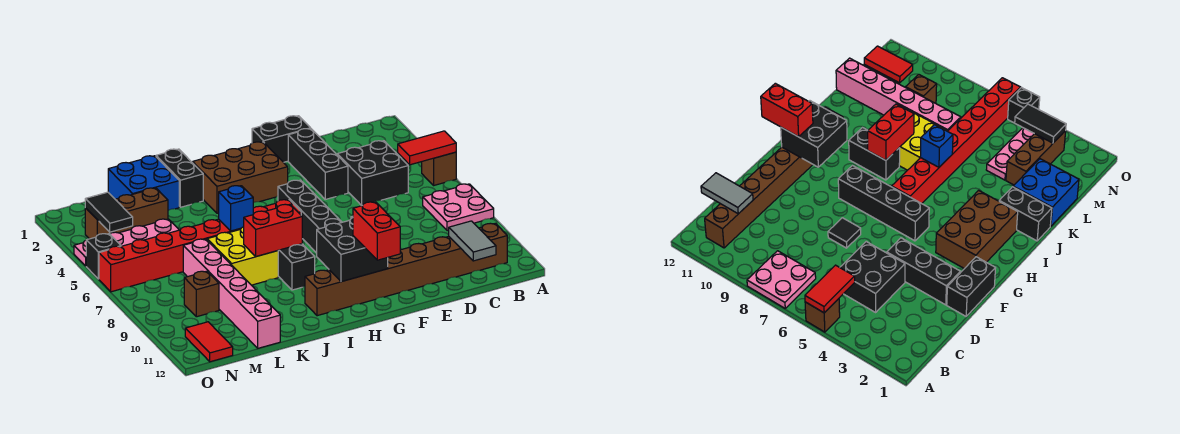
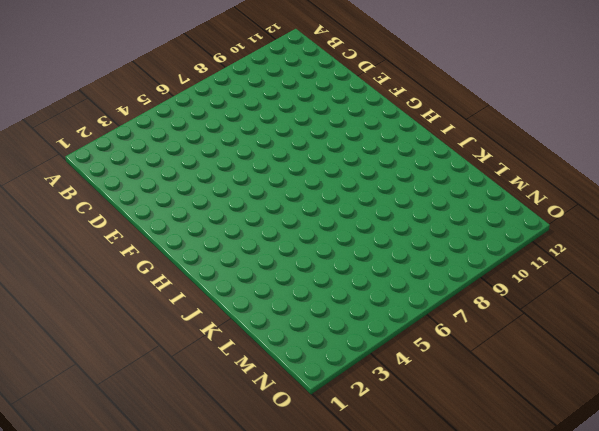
none -> brown 1x1 brick [422,152,456,185]
none -> pink 2x2 plate [423,184,494,231]
none -> brown 1x8 brick [305,223,507,316]

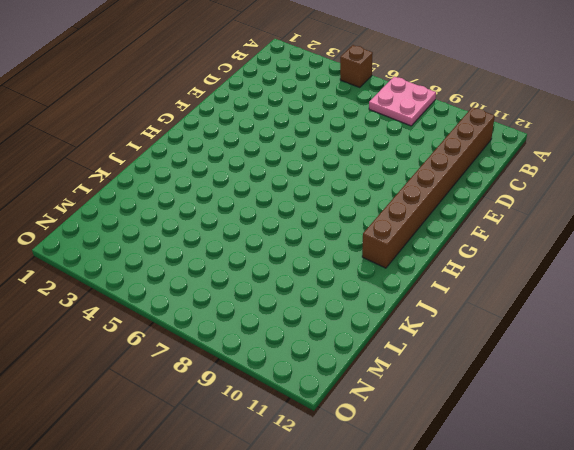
none -> black 2x2 brick [337,141,408,206]
none -> black 1x2 brick [252,116,310,162]
none -> black 1x3 brick [288,128,348,199]

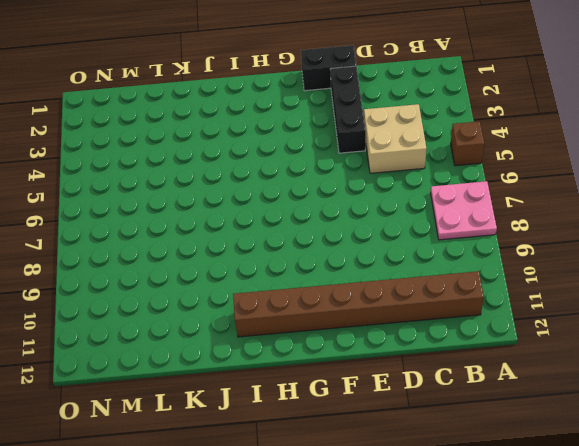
tan 2x2 brick [364,104,427,173] -> black 2x2 brick [337,141,408,206]
none -> black 1x1 tile [828,218,861,248]
none -> brown 2x3 brick [193,142,288,213]
none -> black 1x4 brick [278,180,342,253]

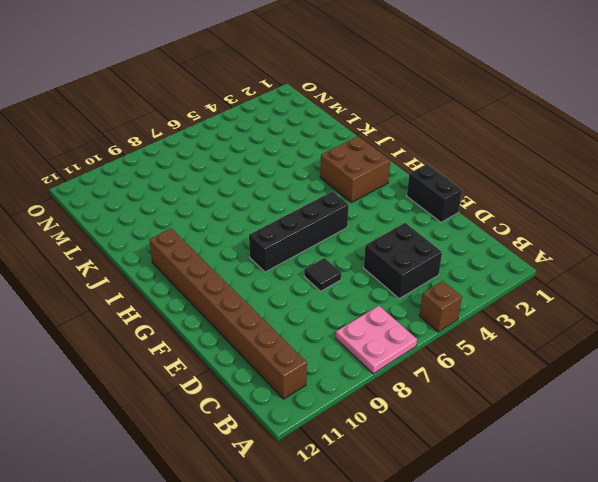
brown 2x2 brick [320,136,390,202] -> brown 2x3 brick [193,142,288,213]
none -> black 1x3 brick [288,128,348,199]
none -> red 1x8 brick [99,200,301,292]
none -> black 1x2 brick [278,244,315,290]

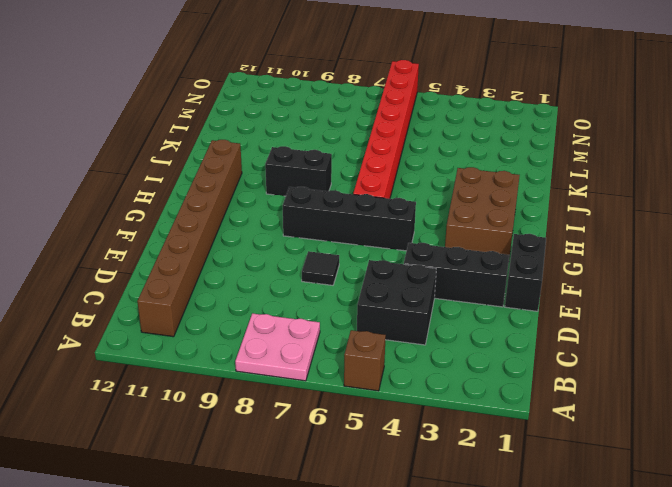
none -> black 1x2 brick [156,149,203,207]
none -> yellow 2x2 brick [207,227,278,285]
none -> blue 2x2 brick [108,156,179,210]

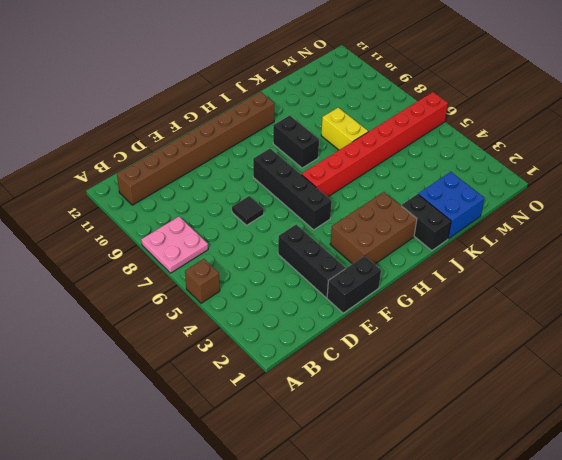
yellow 1x2 brick [321,108,368,150] -> yellow 2x2 brick [207,227,278,285]
none -> black 2x2 brick [337,141,408,206]
none -> brown 1x3 brick [85,188,168,239]
none -> pink 1x4 plate [74,219,179,266]

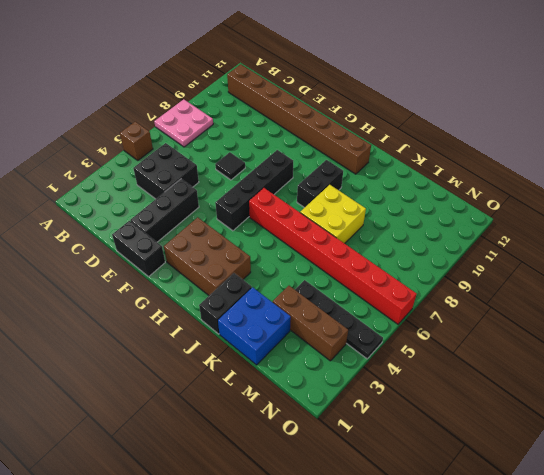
black 1x4 plate [295,280,383,359] -> pink 1x4 plate [74,219,179,266]
none -> pink 1x6 brick [183,239,280,348]
none -> brown 1x1 brick [184,271,219,317]
none -> red 1x2 tile [185,322,233,362]

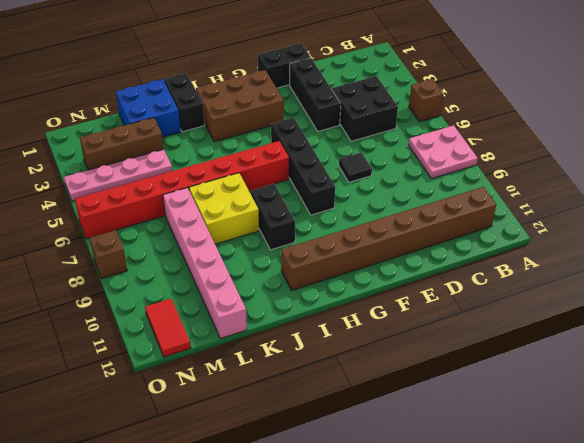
brown 1x1 brick [90,230,127,279] -> brown 1x1 brick moved to [184,271,219,317]
none -> black 1x1 brick [86,234,121,279]
none -> red 1x2 tile [398,131,456,165]
none -> grey 1x2 tile [449,221,496,261]

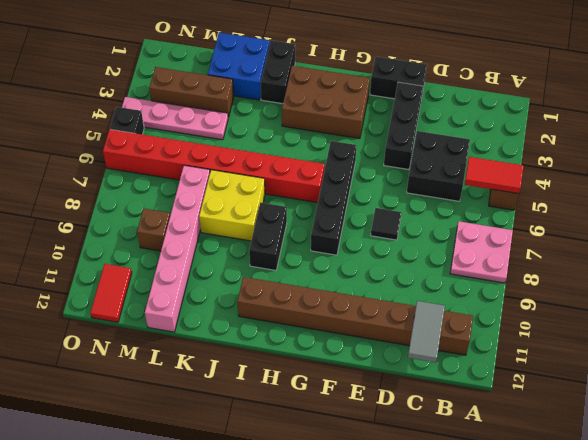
none -> black 2x2 brick [317,218,388,282]
none -> red 1x2 brick [244,204,302,257]
none -> blue 1x1 brick [219,186,253,231]

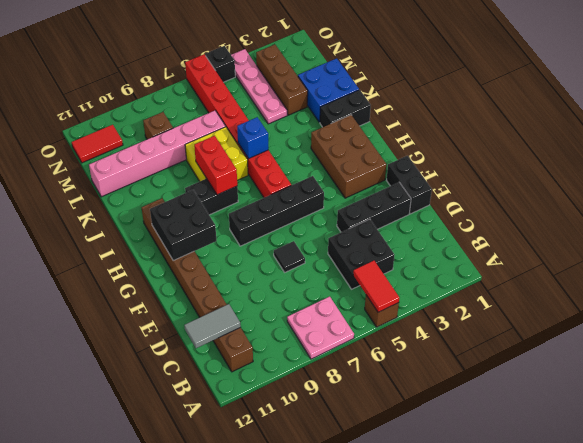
none -> black 1x2 tile [85,192,133,232]
none -> red 1x2 brick [353,202,400,260]

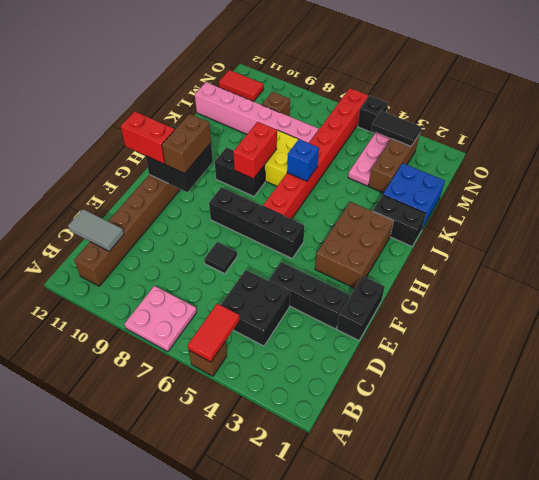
brown 1x2 brick [162,114,211,173] -> none

